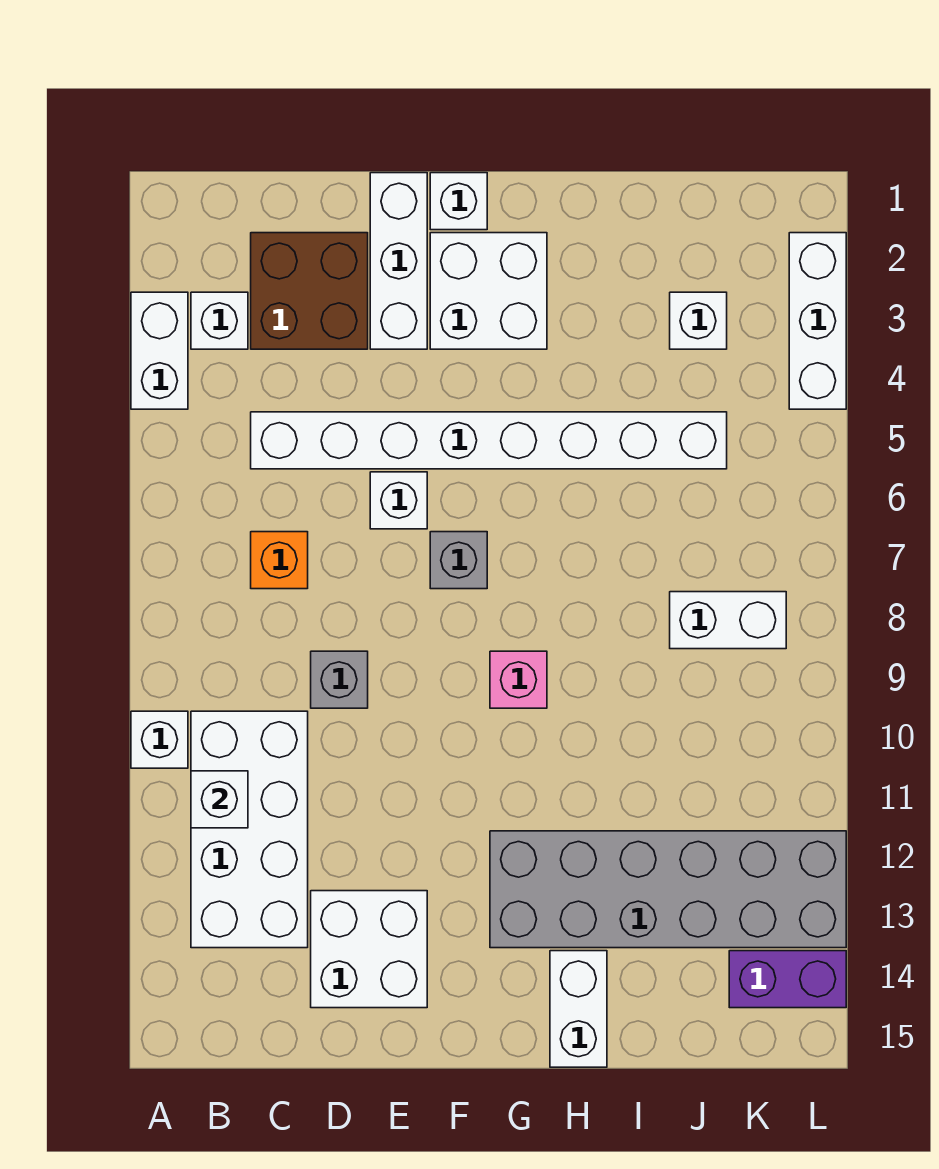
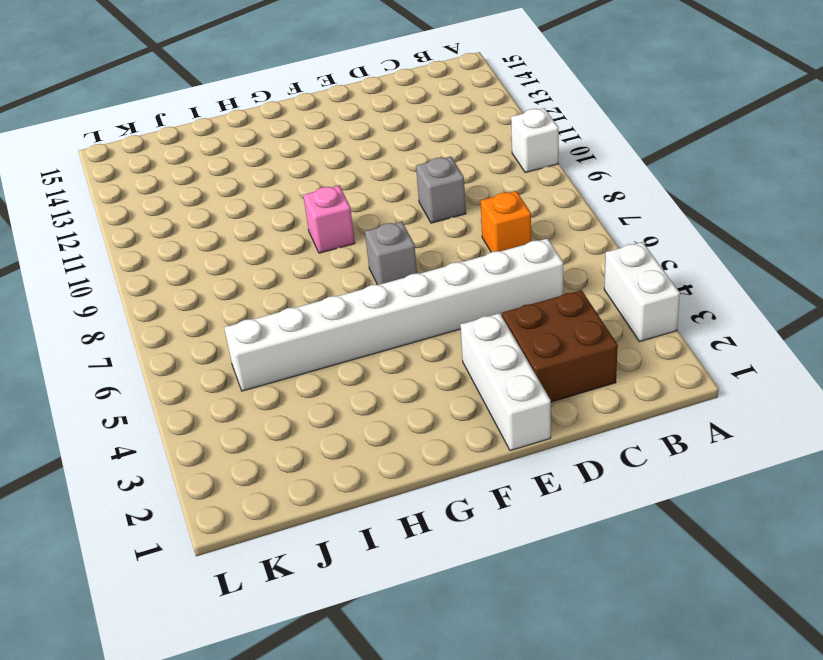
none -> white 1x1 brick [191,292,248,349]
none -> white 2x4 brick [191,711,308,948]
none -> white 2x2 brick [311,891,427,1008]

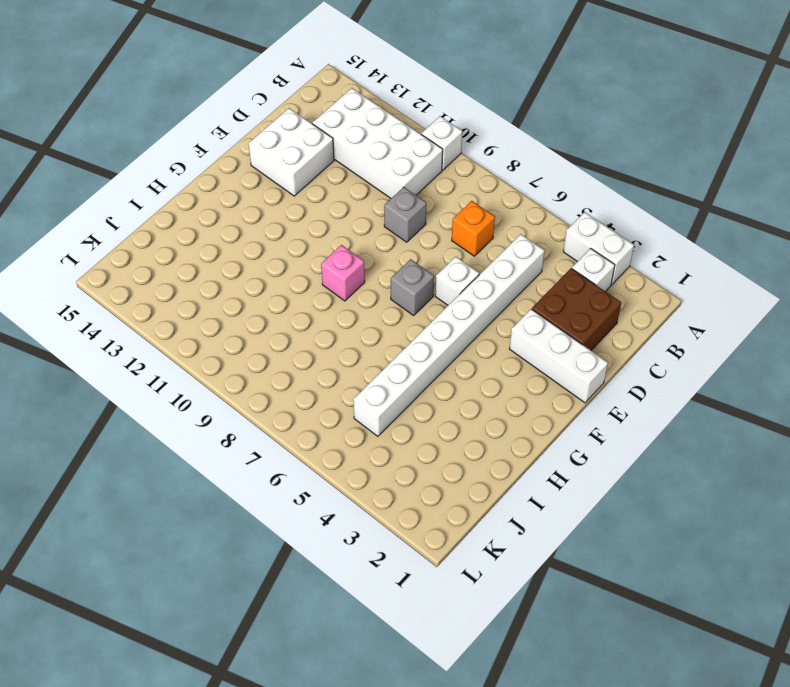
none -> white 1x1 brick [430,173,487,230]
none -> white 2x2 brick [430,233,547,349]
none -> grey 2x6 brick [490,831,846,948]

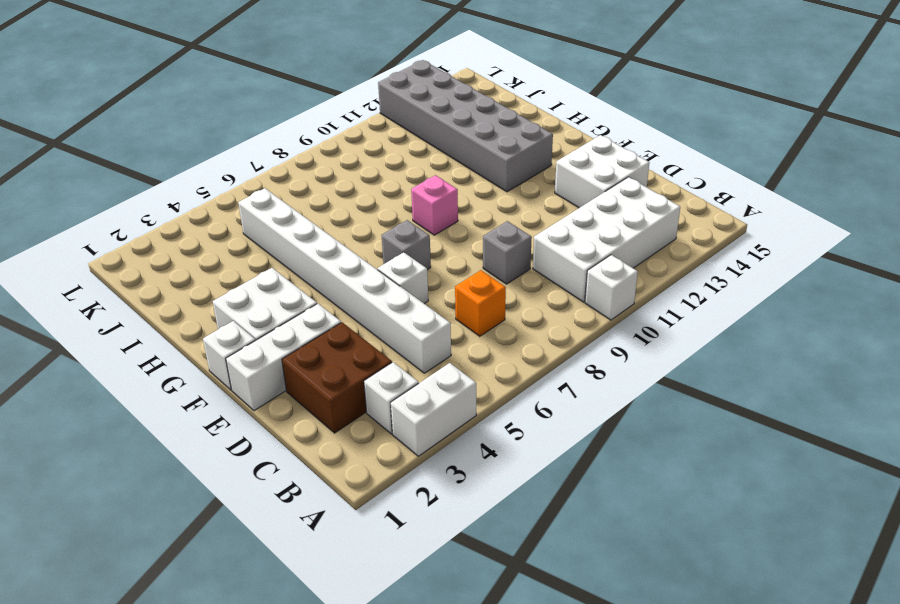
none -> white 1x2 brick [550,951,607,1067]
none -> white 1x1 brick [670,292,727,349]
none -> white 1x2 brick [670,592,786,649]

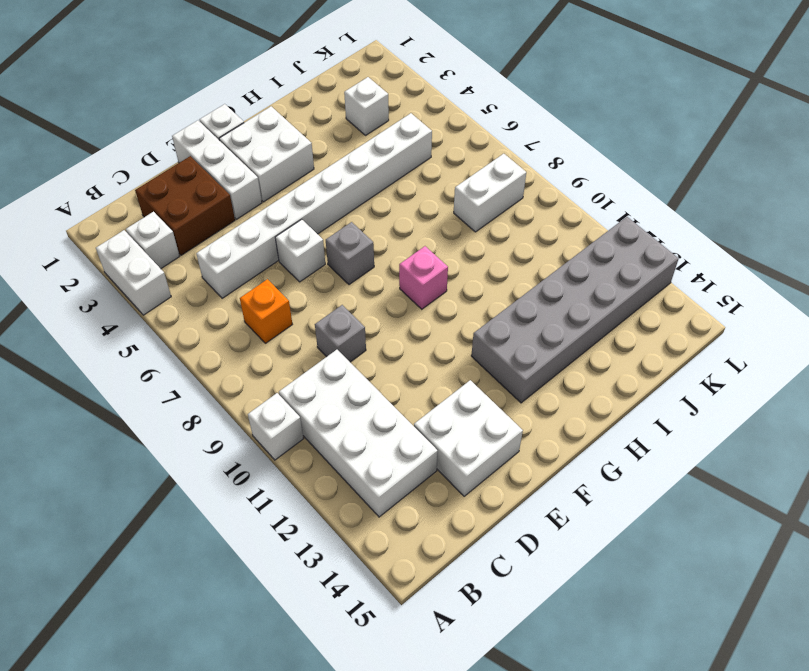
none -> white 1x2 brick [550,951,607,1067]
none -> purple 1x2 brick [729,951,846,1008]
none -> white 1x3 brick [789,233,846,409]

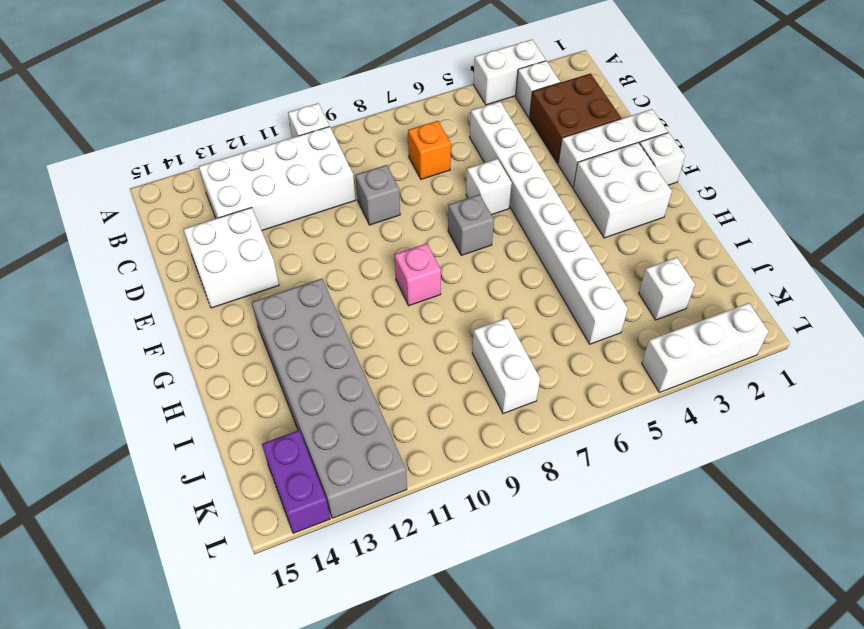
none -> white 1x2 brick [550,951,607,1067]
none -> white 1x1 brick [191,771,248,828]

